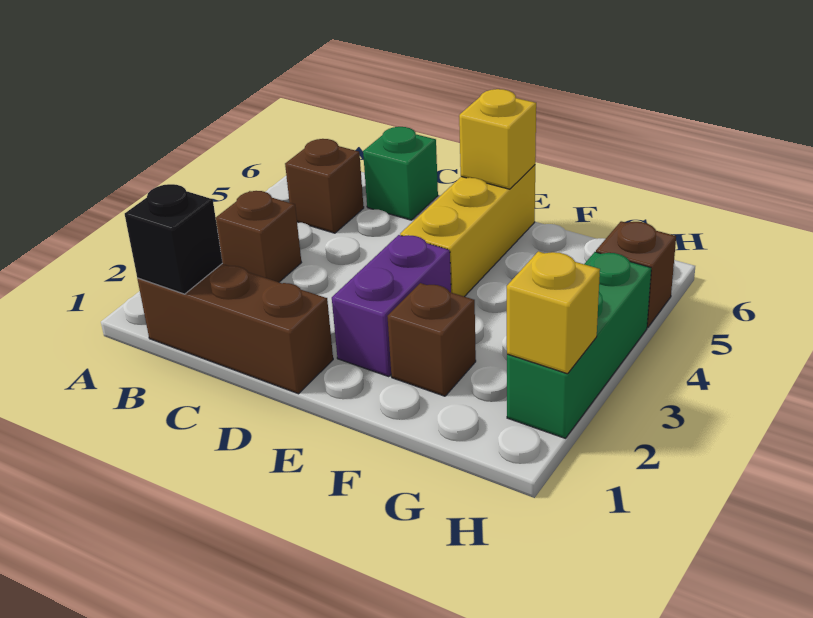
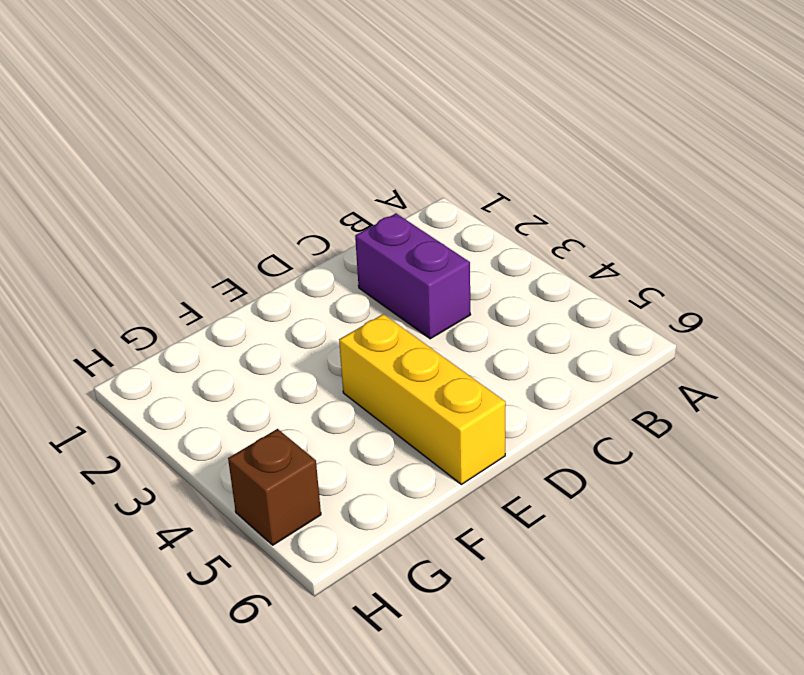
purple 1x2 brick [355,214,471,339] -> purple 1x2 brick moved to [332,235,451,377]
none -> brown 1x3 brick [138,264,333,394]
none -> brown 1x1 brick [216,191,301,282]
none -> brown 1x1 brick [285,139,364,233]

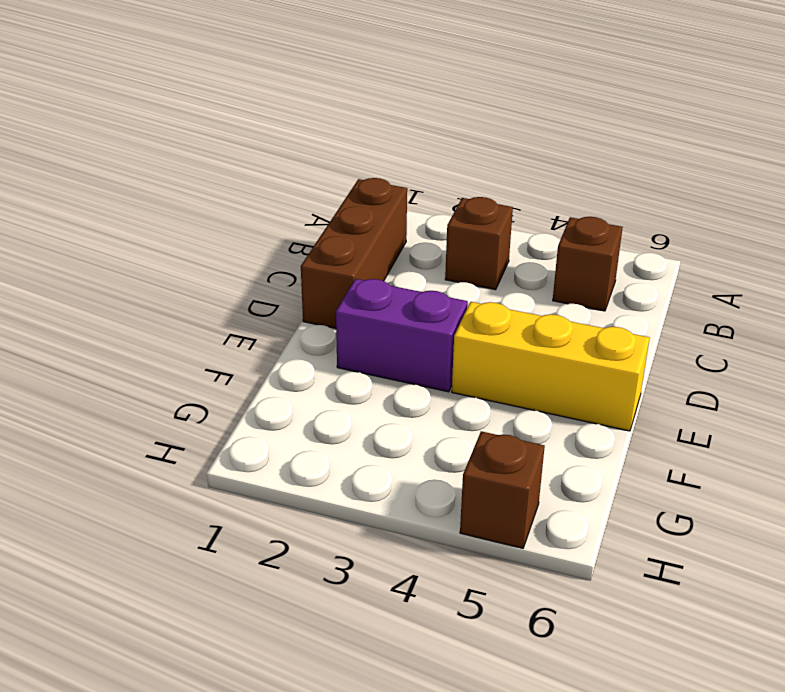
none -> green 1x1 brick [363,127,438,220]
none -> brown 1x1 brick [387,283,476,396]
none -> green 1x3 brick [507,252,651,438]

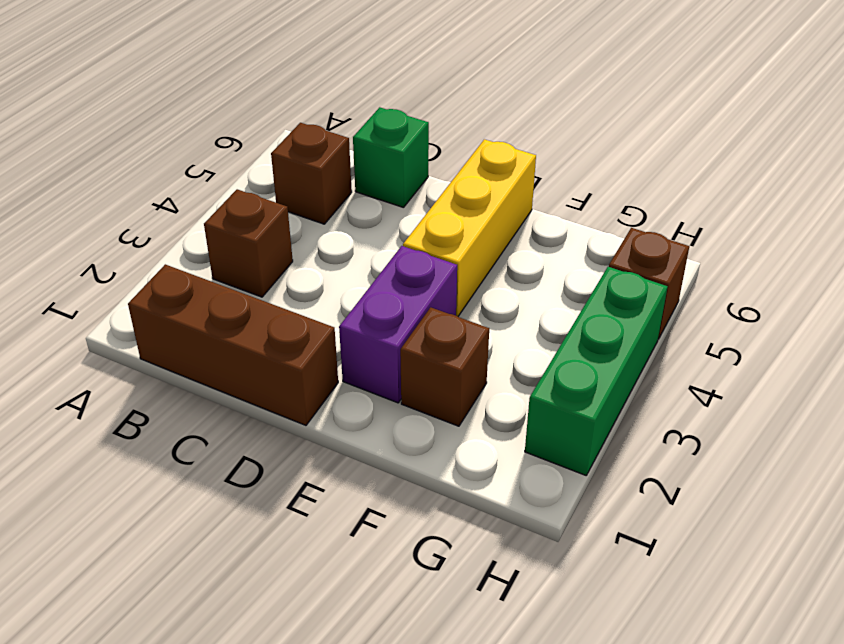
none -> black 1x1 brick [125,184,222,294]
none -> yellow 1x1 brick [459,89,536,189]
none -> yellow 1x1 brick [507,251,600,374]

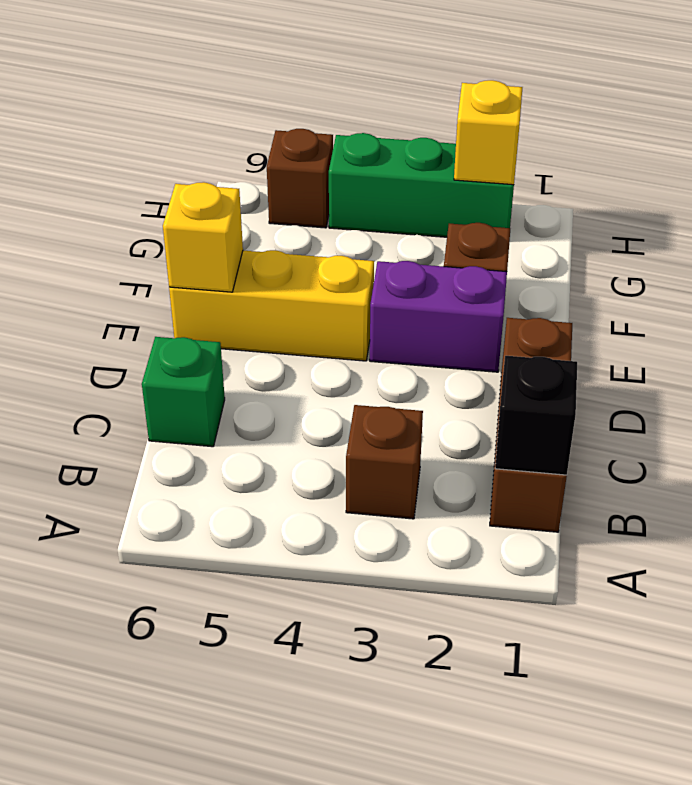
none -> brown 1x1 brick [285,139,364,233]

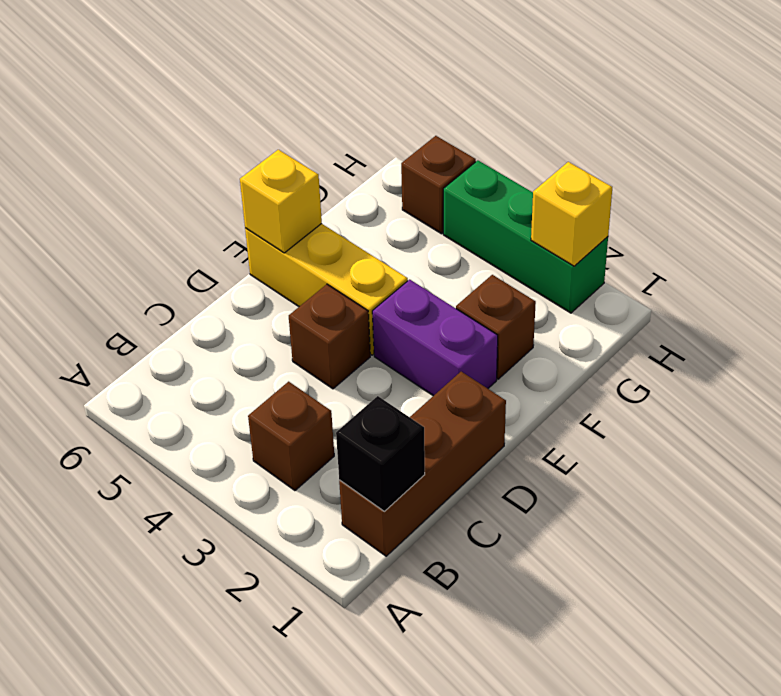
brown 1x1 brick [289,284,370,389] -> brown 1x1 brick moved to [285,139,364,233]
none -> green 1x1 brick [363,127,438,220]

